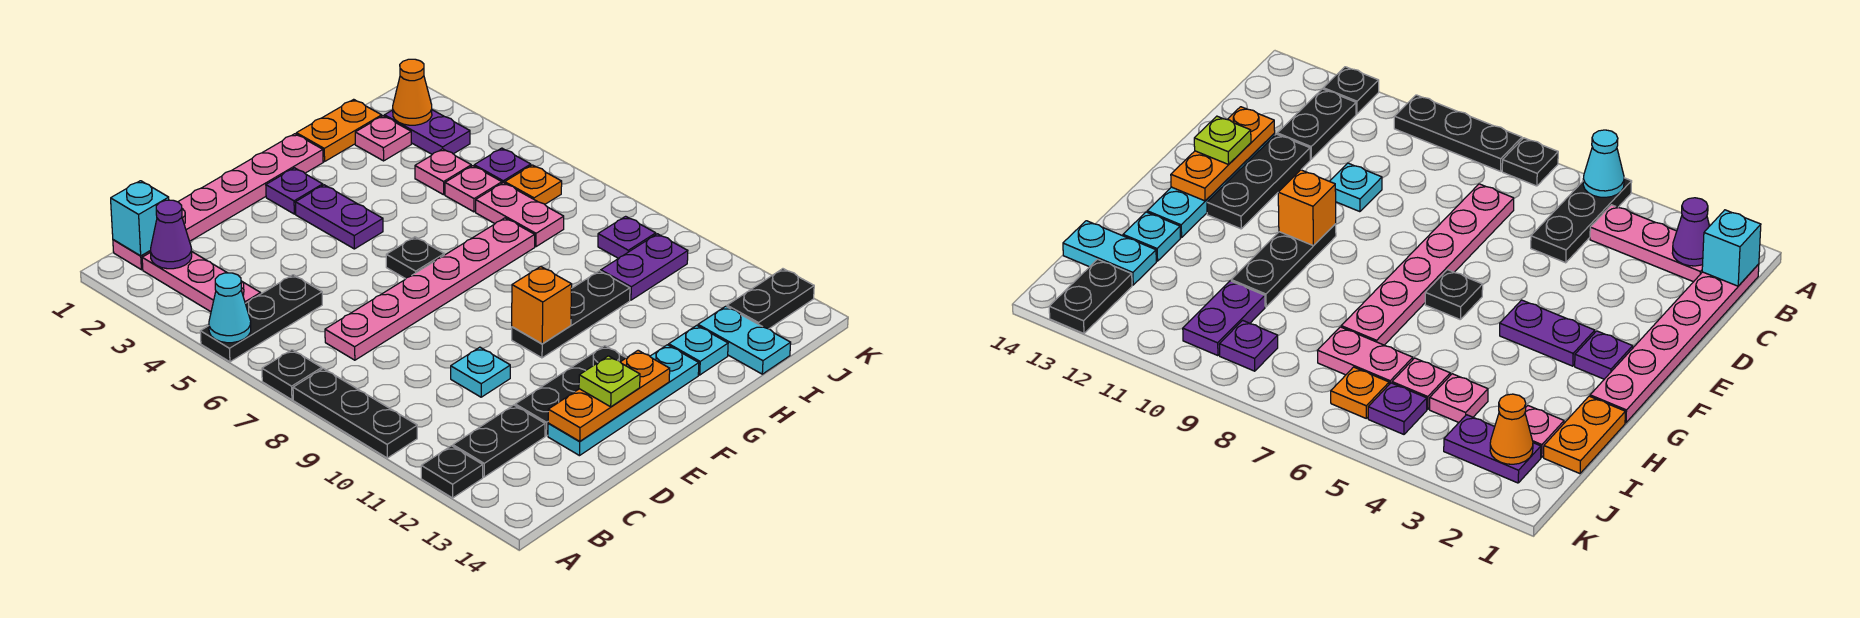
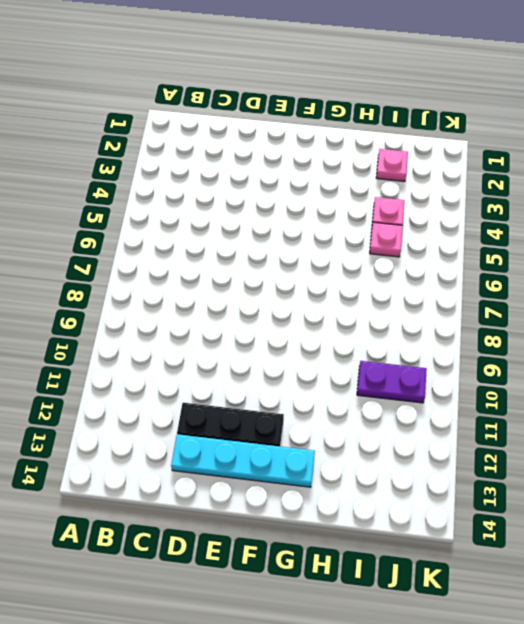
none -> black 1x3 plate [200,275,322,362]
none -> black 1x1 plate [262,350,322,400]
none -> black 1x3 plate [293,368,417,458]
none -> black 1x1 plate [421,446,483,498]

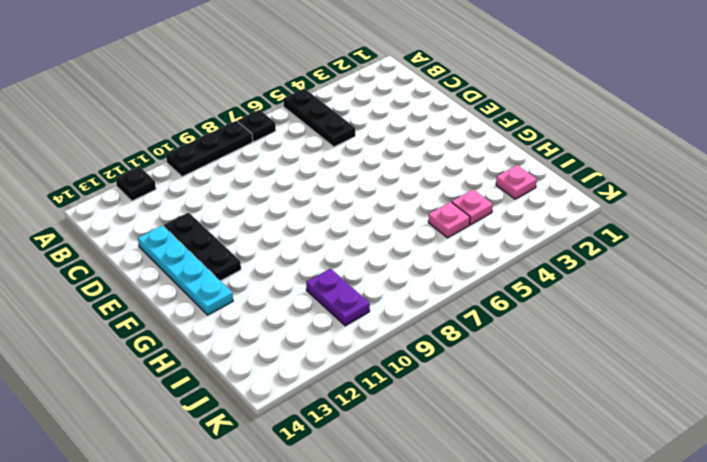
none -> pink 1x6 plate [113,134,323,270]
none -> pink 1x3 plate [142,252,261,312]
none -> black 1x2 plate [453,405,545,477]
none -> pink 1x6 plate [325,218,535,360]

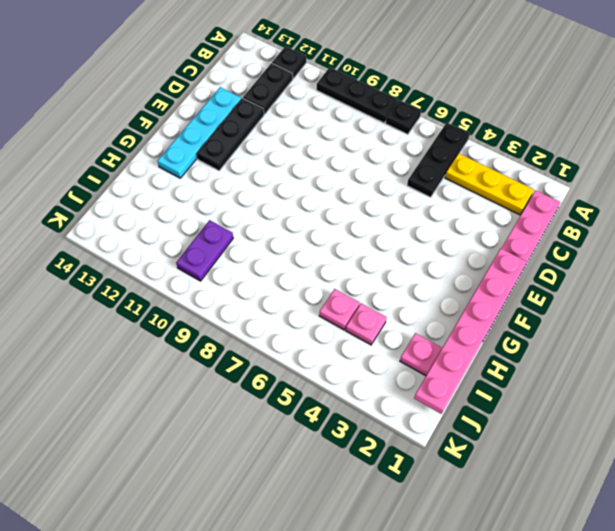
yellow 1x3 plate [445,153,534,215] -> pink 1x3 plate [142,252,261,312]
pink 1x6 plate [414,249,527,414] -> pink 1x6 plate moved to [325,218,535,360]
none -> cyan 1x1 plate [451,347,510,397]
none -> purple 1x1 plate [266,168,323,214]
none -> purple 1x2 plate [295,185,383,249]
none -> black 1x1 plate [386,237,444,279]

